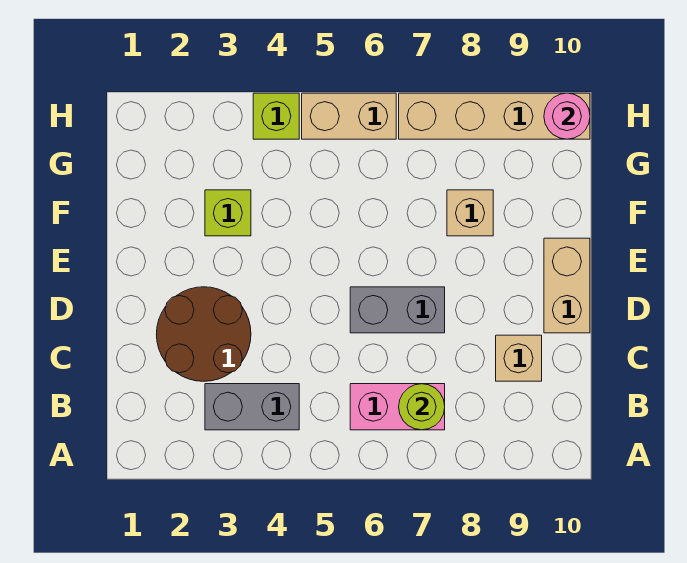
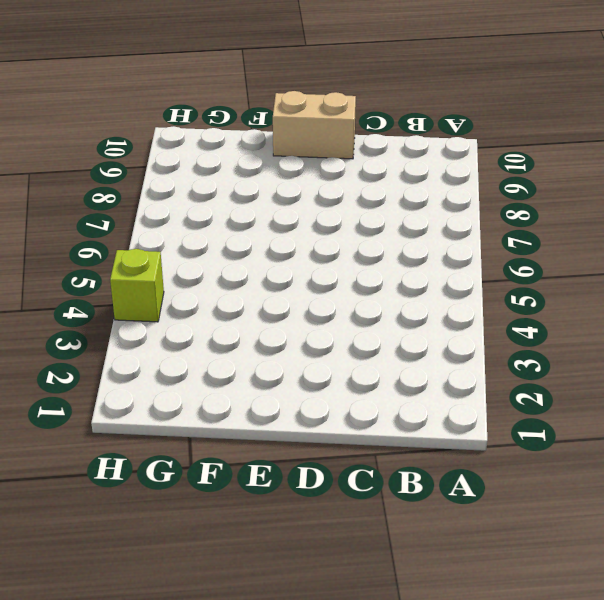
none -> grey 1x2 brick [205,384,299,430]
none -> pink 1x2 brick [350,384,445,430]
none -> brown 2x2 round brick [156,287,251,381]

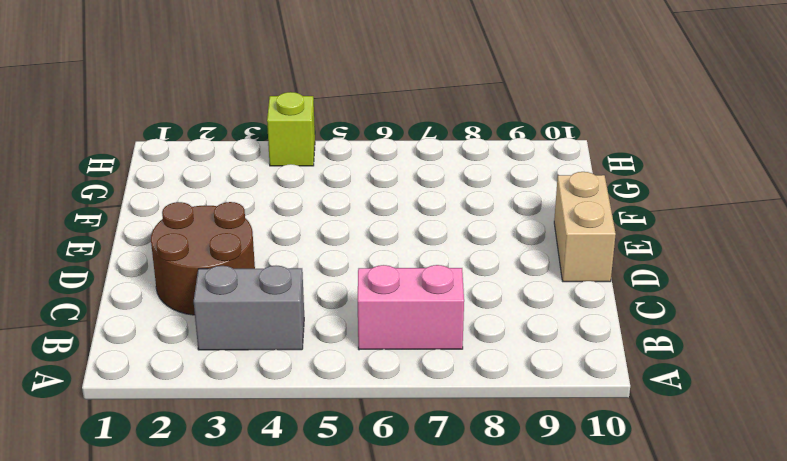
none -> tan 1x1 brick [496,335,542,381]
none -> grey 1x2 brick [350,287,445,333]
none -> lime 1x1 brick [205,190,251,236]

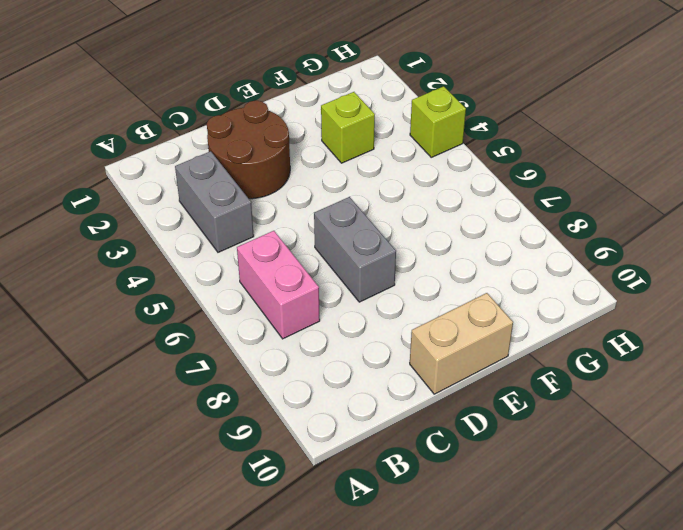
none -> tan 1x1 brick [496,335,542,381]
none -> tan 1x1 brick [447,190,493,236]
none -> tan 1x2 brick [302,93,396,139]

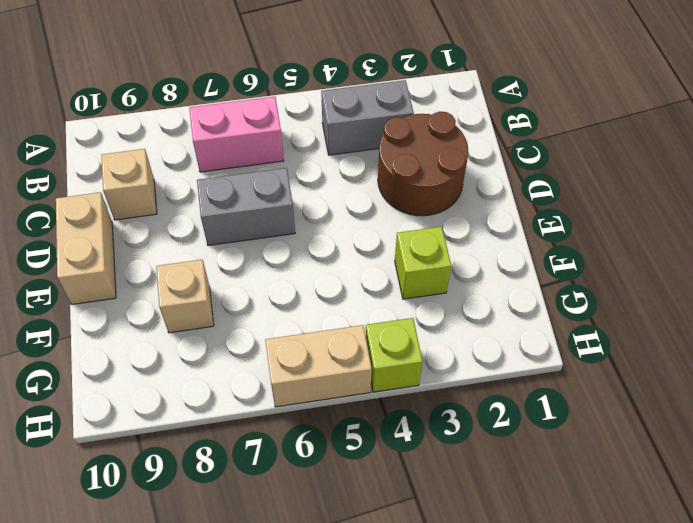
none -> tan 1x4 brick [399,93,590,139]
none -> lime 1x1 round brick [399,384,445,430]
none -> pink 1x1 round brick [544,93,590,139]

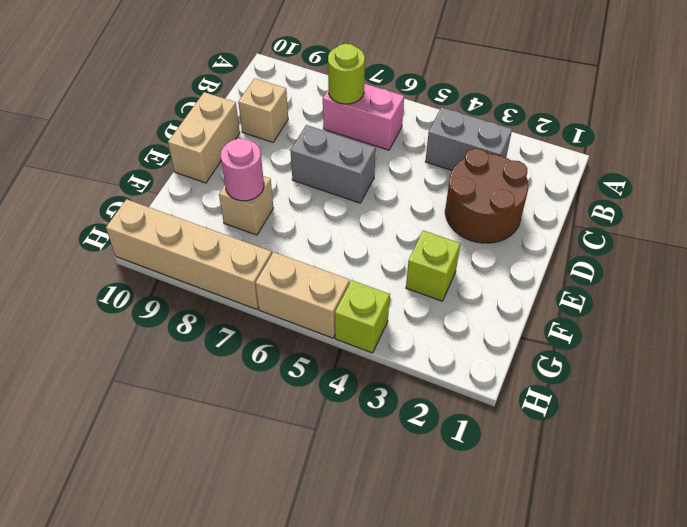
pink 1x1 round brick [221,138,264,201] -> pink 1x1 round brick moved to [544,93,590,139]

